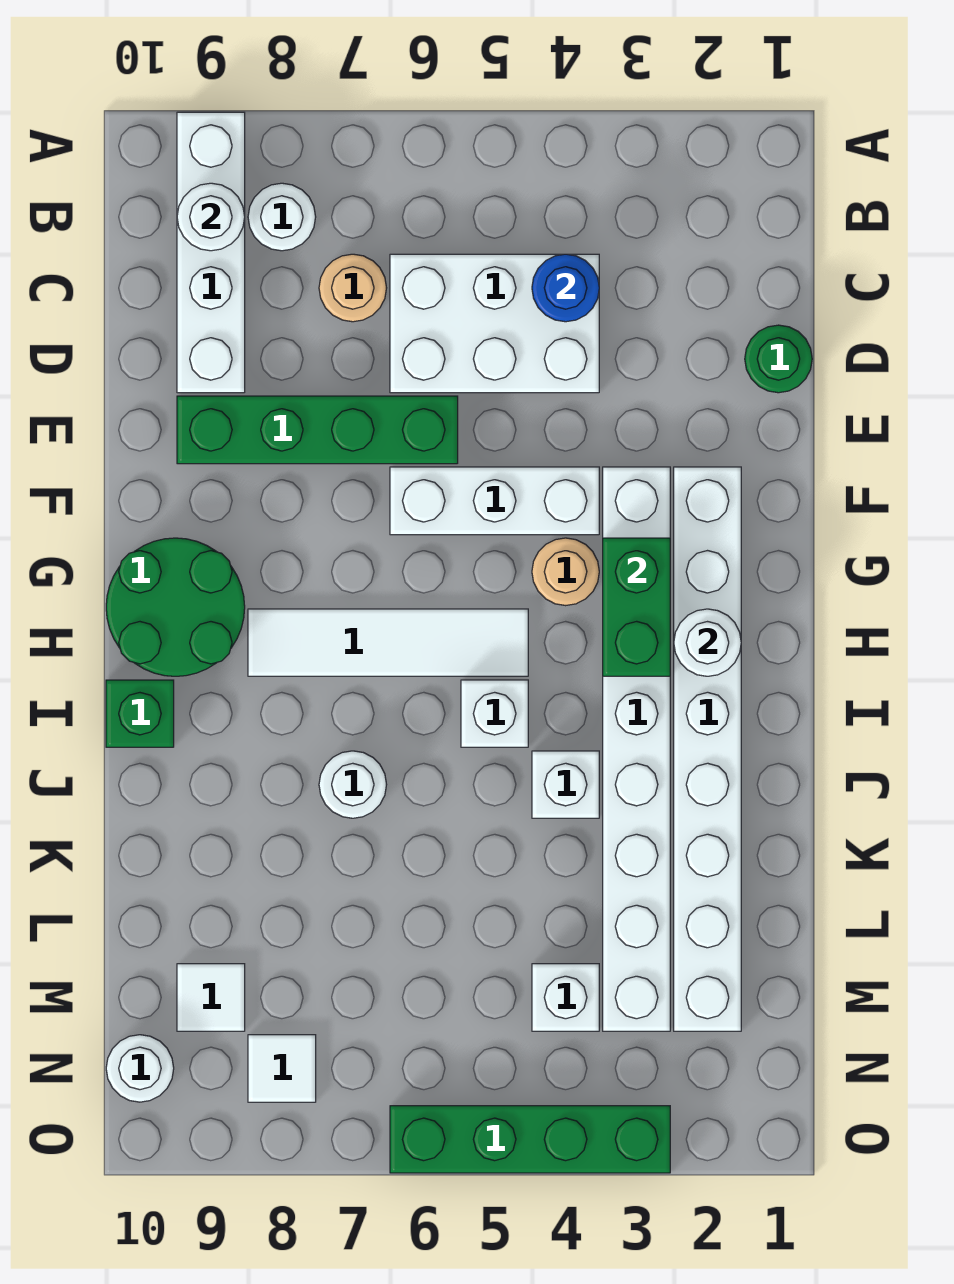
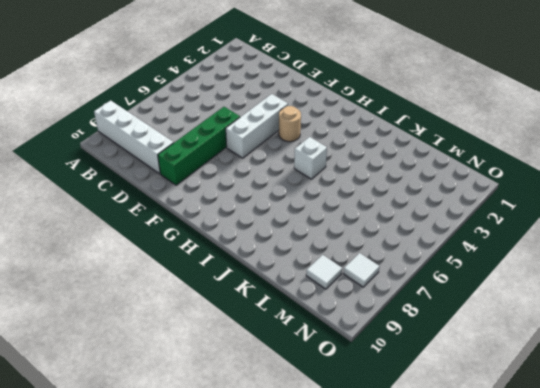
none -> white 1x1 round brick [248,183,316,251]
none -> white 2x3 brick [390,254,599,393]
none -> tan 1x1 round brick [319,254,386,322]

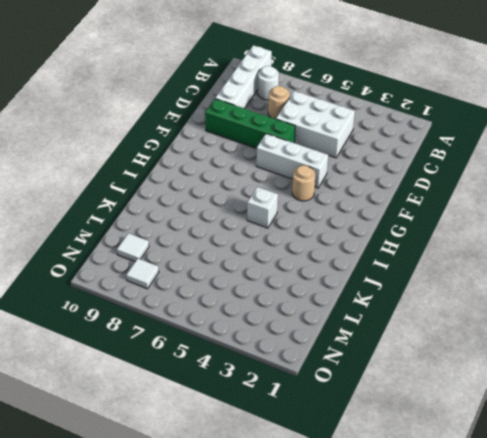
none -> green 1x1 round brick [745,325,812,393]
none -> white 1x8 brick [674,467,741,1031]
none -> white 1x8 brick [603,467,670,1031]

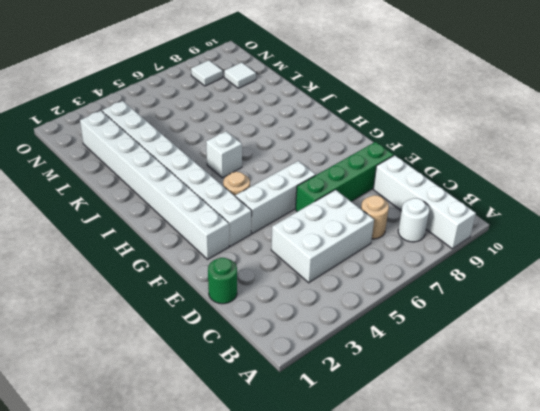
none -> green 2x2 round brick [106,538,245,676]
none -> white 1x4 tile [248,609,528,676]
none -> green 1x1 brick [106,680,174,747]

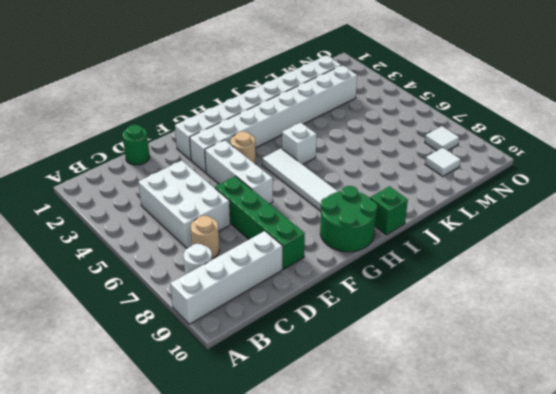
none -> white 1x1 brick [532,751,599,818]
none -> white 1x1 round brick [319,751,387,818]
none -> white 1x1 brick [532,964,599,1031]

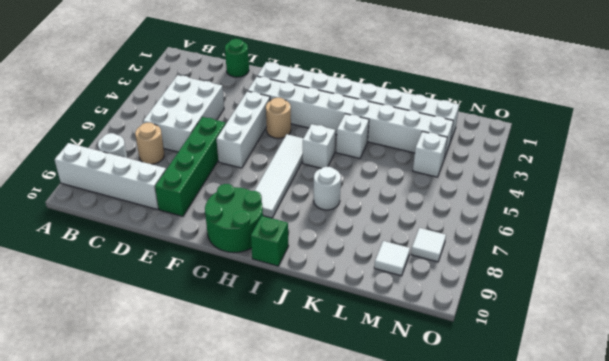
none -> white 1x1 round brick [106,1035,174,1102]
none -> green 1x4 brick [390,1106,670,1173]
none -> white 1x1 round brick [177,183,245,251]

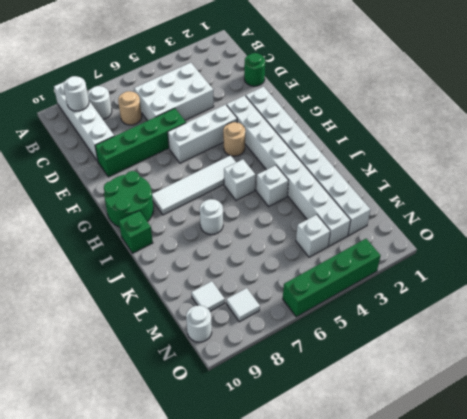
none -> blue 1x1 round brick [532,254,599,322]
none -> green 1x2 brick [603,538,670,676]
none -> white 1x1 round brick [674,609,741,676]

